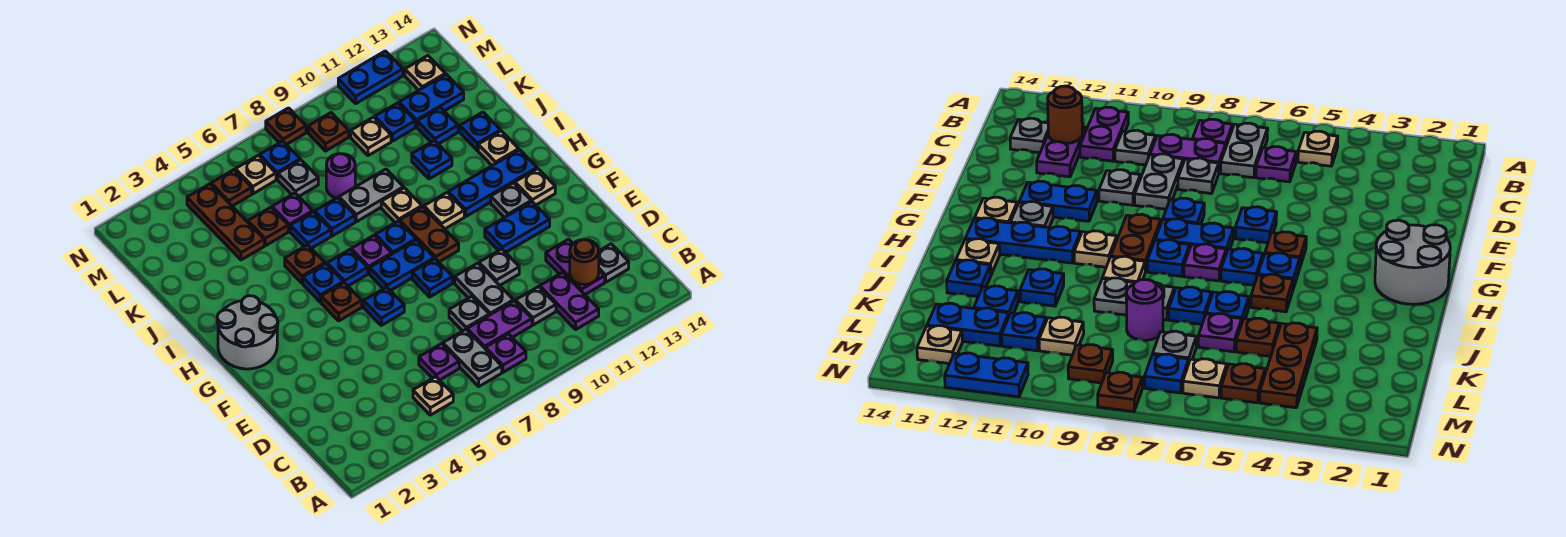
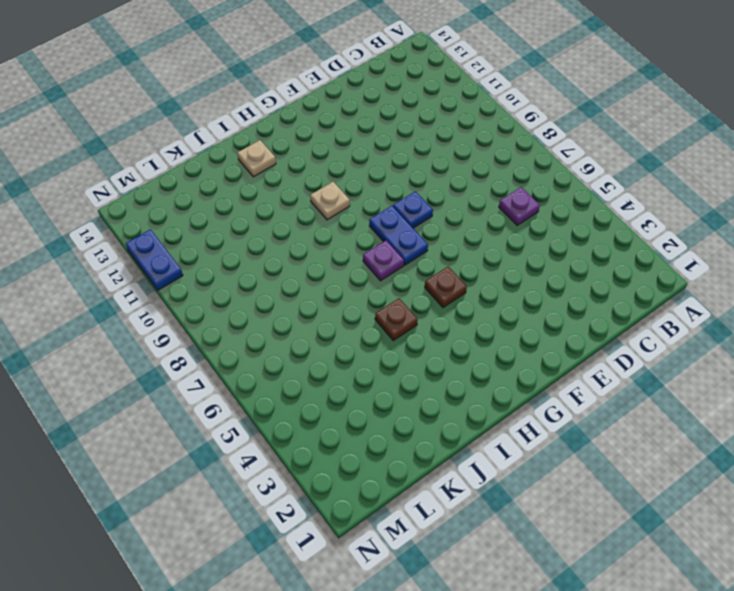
none -> tan 1x1 plate [413,377,453,415]
none -> grey 1x2 plate [443,329,502,386]
none -> purple 1x1 plate [485,334,526,372]
none -> purple 1x2 plate [540,272,599,329]

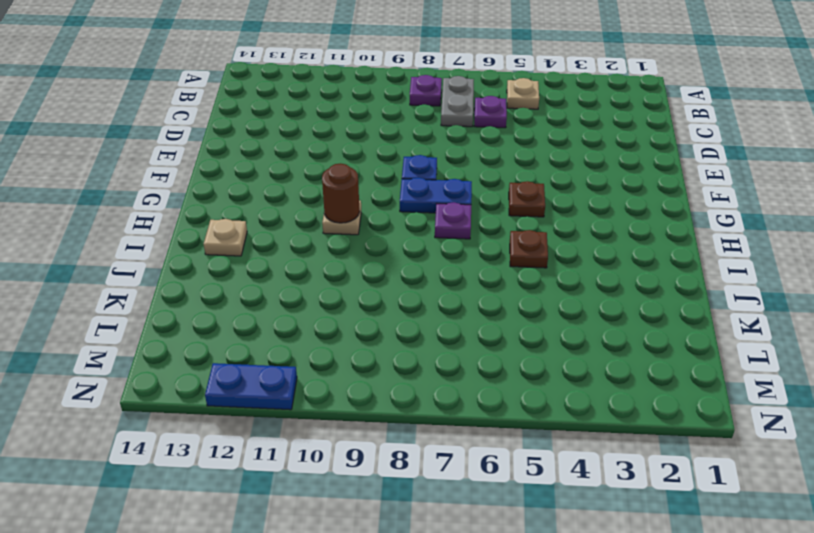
brown 1x1 round brick [322,163,360,223] -> brown 1x1 round brick moved to [570,240,599,285]
none -> purple 1x2 plate [540,272,599,329]
none -> purple 1x2 plate [467,301,532,348]
none -> grey 1x1 plate [516,287,556,325]
none -> purple 1x2 plate [546,239,605,294]

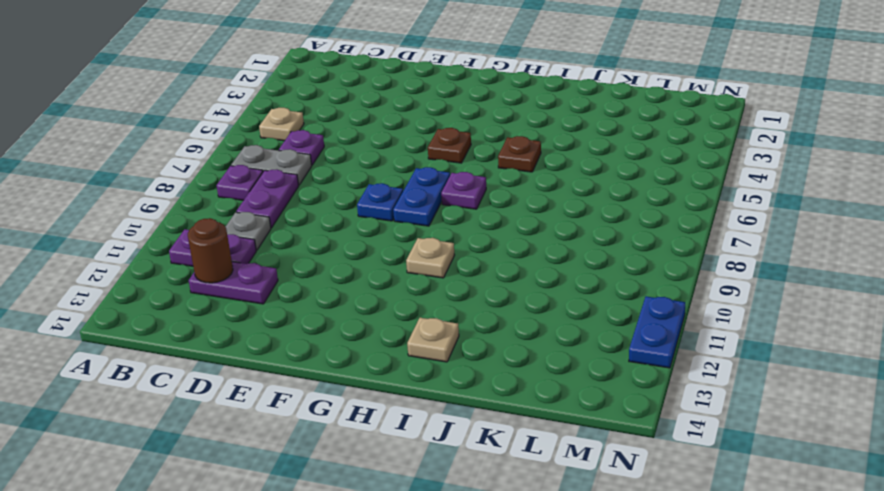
none -> grey 1x1 plate [599,244,629,282]
none -> grey 1x1 plate [449,296,489,331]
none -> grey 1x2 plate [455,263,514,315]
none -> grey 1x1 plate [479,249,519,285]

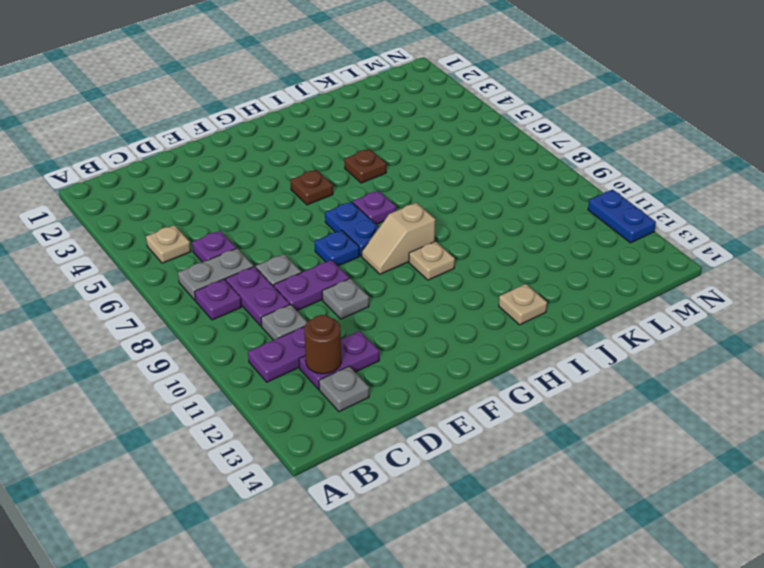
purple 1x2 plate [274,260,349,311] -> grey 1x2 plate [455,263,514,315]
tan 1x2 slope [362,203,435,274] -> brown 1x2 plate [400,207,459,262]
none -> blue 1x1 plate [364,287,404,325]
none -> blue 1x2 plate [485,202,550,252]
none -> grey 2x2 round brick [217,296,278,369]
none -> grey 1x1 plate [491,183,531,218]

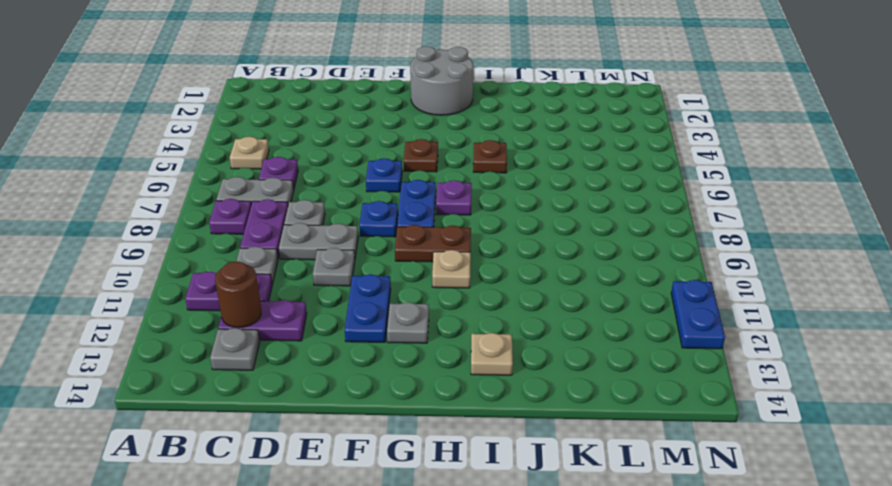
none -> tan 1x1 plate [515,169,555,205]
none -> blue 1x1 plate [303,264,343,302]
none -> blue 1x1 plate [327,250,368,286]
none -> blue 1x1 plate [376,221,416,254]

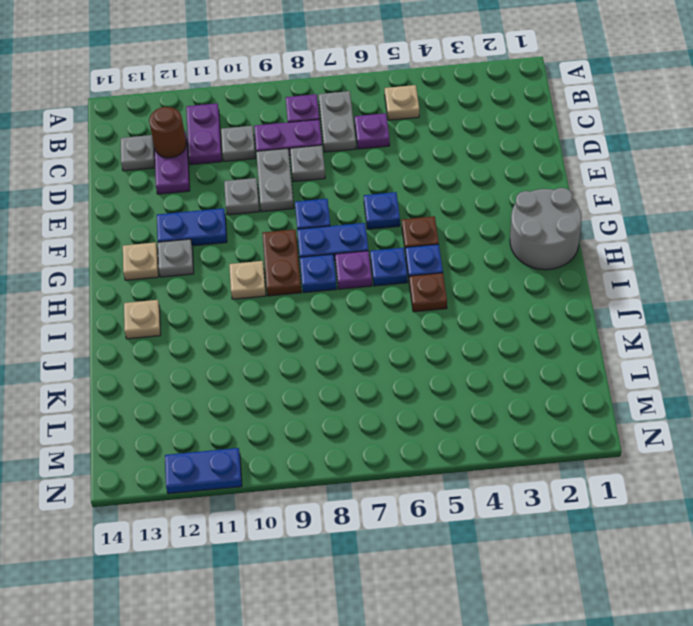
none -> blue 1x3 plate [448,150,537,216]
none -> tan 1x1 plate [381,188,422,223]
none -> blue 1x1 plate [290,212,331,248]
none -> blue 1x1 plate [315,198,355,236]

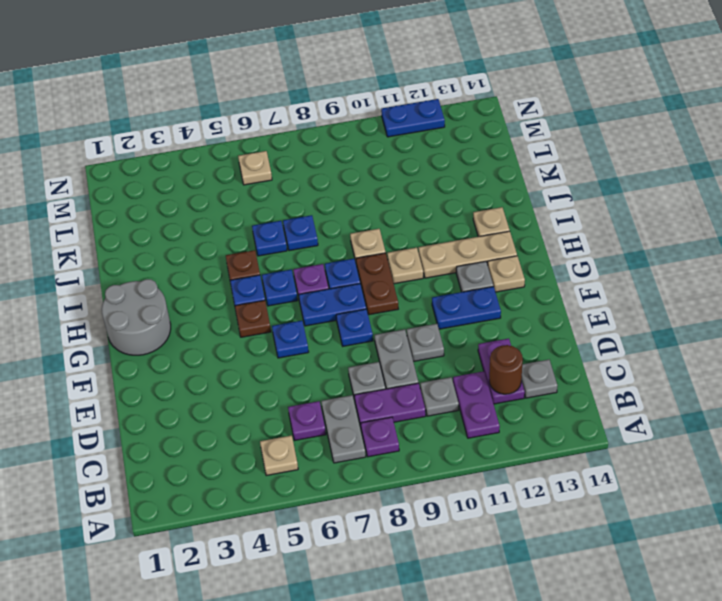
tan 1x3 plate [419,231,517,278] -> blue 1x3 plate [448,150,537,216]
none -> grey 1x2 plate [339,169,404,222]
none -> blue 1x1 plate [412,141,452,179]
none -> blue 1x1 plate [460,112,500,150]
none -> brown 1x3 plate [187,184,264,260]

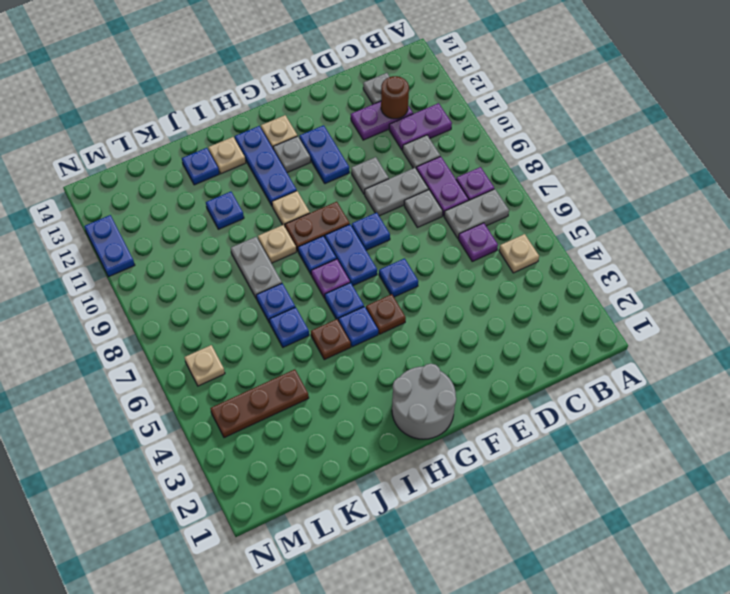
none -> brown 1x1 plate [248,207,288,246]
none -> purple 1x1 plate [272,193,313,231]
none -> purple 1x1 round brick [326,154,355,198]
none -> blue 1x1 plate [417,107,458,144]

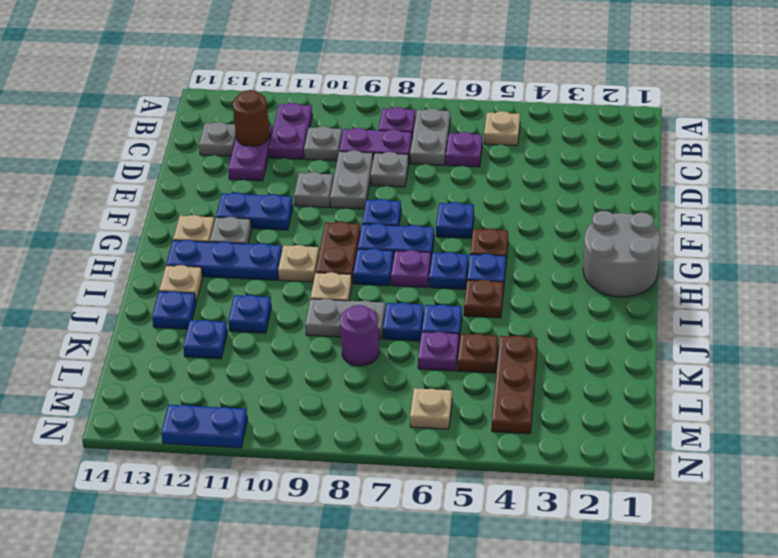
none -> grey 1x1 plate [278,160,318,196]
none -> tan 1x1 plate [351,117,391,156]
none -> blue 1x1 plate [375,103,415,141]
none -> blue 1x2 plate [399,74,464,127]

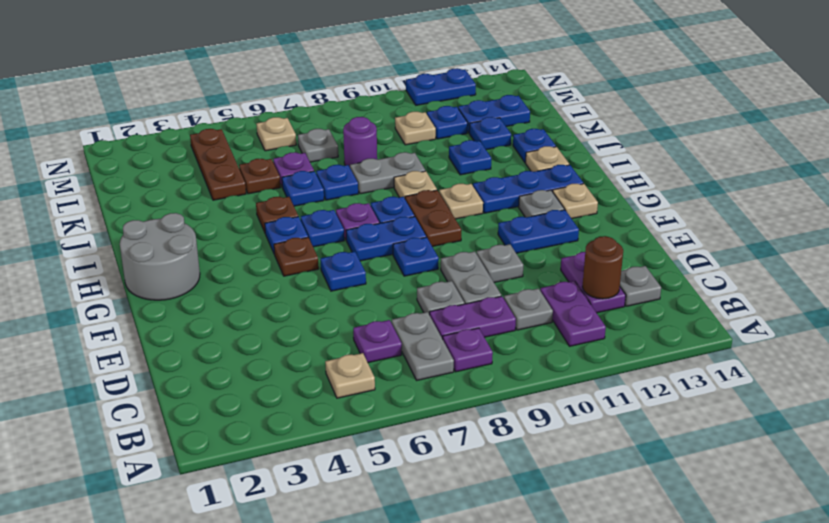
none -> brown 1x1 plate [211,170,252,206]
none -> blue 1x1 plate [260,141,300,180]
none -> brown 1x1 plate [308,113,349,151]
none -> tan 1x1 plate [405,56,445,90]

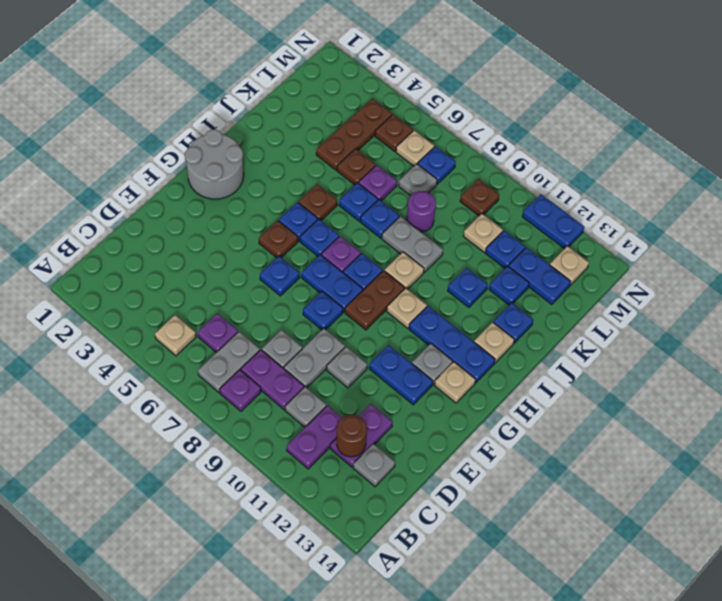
none -> brown 1x1 plate [266,108,306,145]

